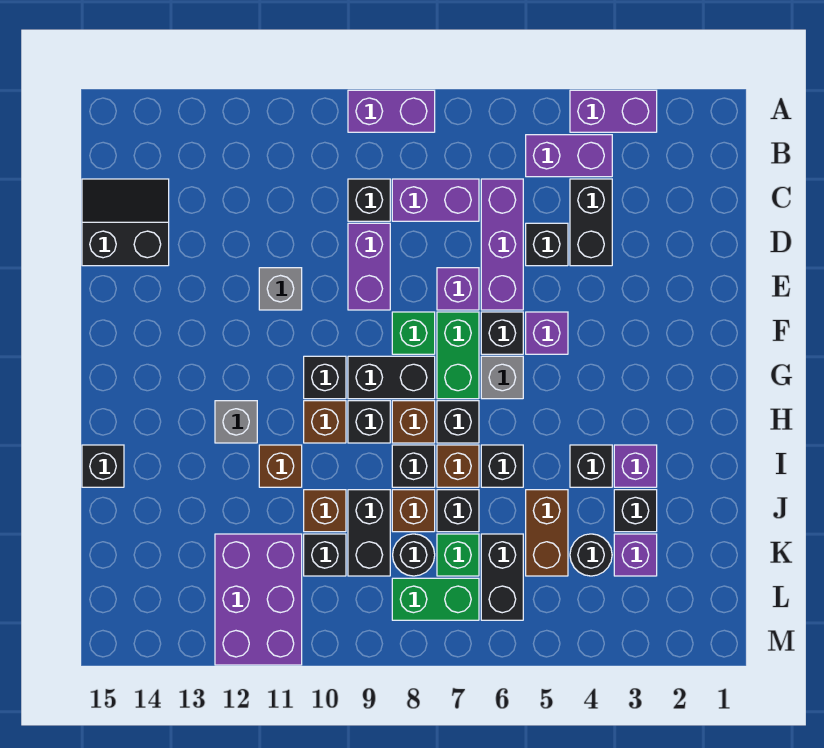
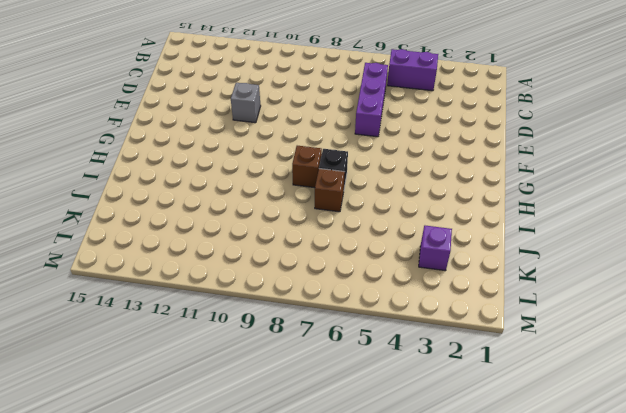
none -> purple 1x2 brick [570,90,657,132]
none -> purple 1x2 brick [348,90,435,132]
none -> black 1x2 brick [570,179,612,266]
none -> purple 1x2 brick [392,179,479,221]

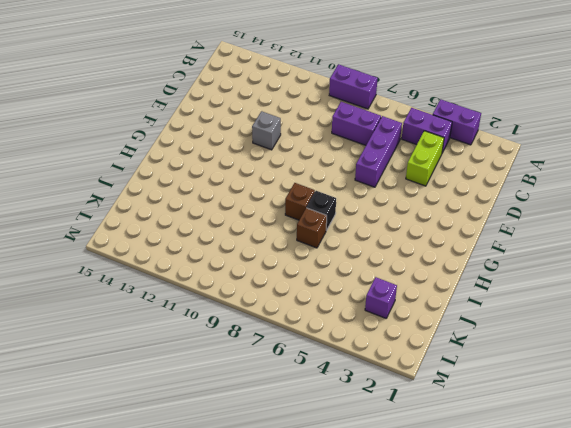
lime 1x2 brick [406,131,444,186] -> black 1x2 brick [570,179,612,266]
none -> black 1x1 brick [348,179,390,221]
none -> black 2x2 slope [82,179,169,266]
none -> black 1x1 brick [526,223,568,266]
none -> purple 1x2 brick [348,223,390,310]

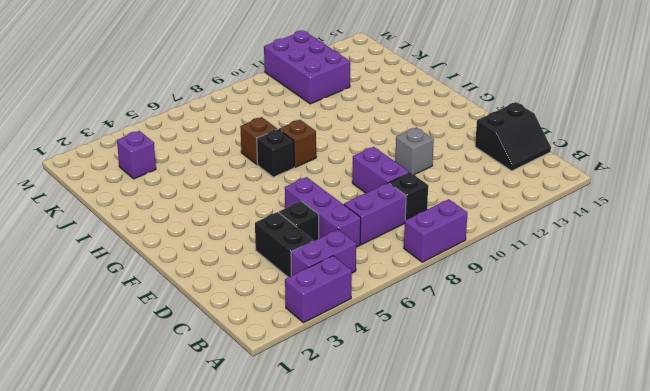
none -> purple 1x1 brick [437,268,479,310]
none -> purple 1x1 brick [526,312,568,354]
none -> black 1x1 brick [481,312,523,354]
none -> green 1x2 brick [437,312,479,399]

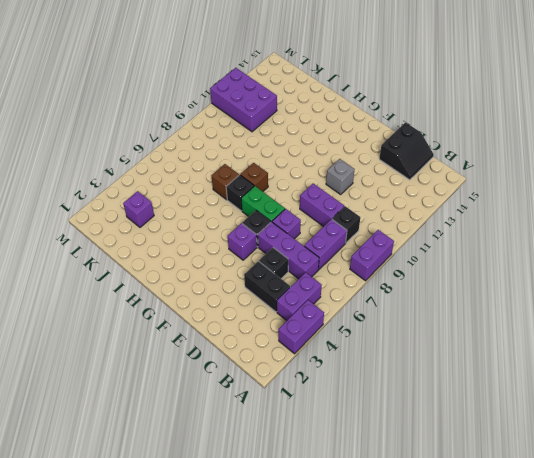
none -> green 1x1 brick [392,312,435,354]
none -> grey 1x1 brick [481,356,523,399]
none -> black 1x2 brick [348,356,435,399]
none -> black 1x1 brick [304,356,346,399]

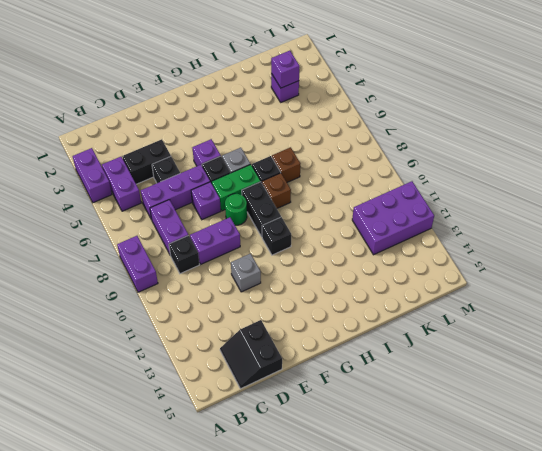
green 1x1 round brick [225,194,247,225] -> green 1x1 brick [392,312,435,354]
purple 1x1 brick [271,51,300,88] -> purple 1x1 brick moved to [614,445,657,487]
none -> black 1x1 brick [348,401,390,443]
none -> brown 1x1 brick [304,401,346,443]
none -> grey 1x1 brick [215,401,257,443]
none -> black 1x1 brick [570,445,612,487]

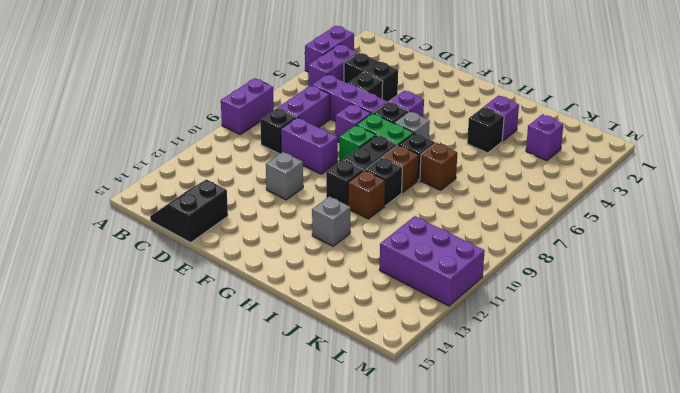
none -> black 1x1 brick [481,445,523,487]
none -> black 1x1 brick [392,445,435,487]
none -> brown 1x1 brick [259,445,302,487]
none -> black 1x1 brick [82,445,124,487]

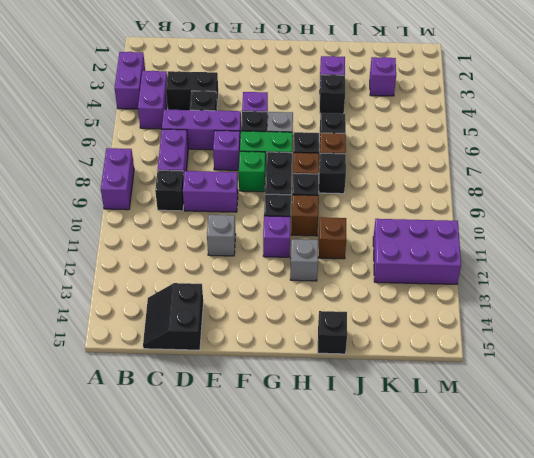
purple 1x1 brick [263,216,291,257] -> none
none -> black 1x1 brick [614,490,657,532]
none -> brown 1x2 brick [526,490,568,576]
none -> black 1x1 brick [437,490,479,532]
none -> brown 1x1 brick [392,490,435,532]

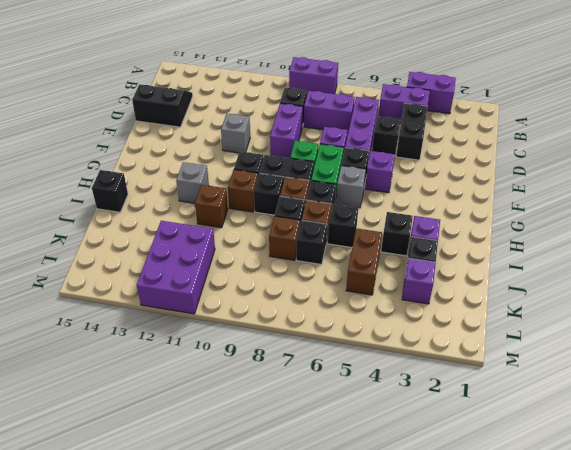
none -> black 1x2 brick [348,490,390,576]
none -> brown 1x1 brick [304,490,346,532]
none -> black 1x1 round brick [570,534,612,576]
none -> black 1x2 brick [481,534,523,620]

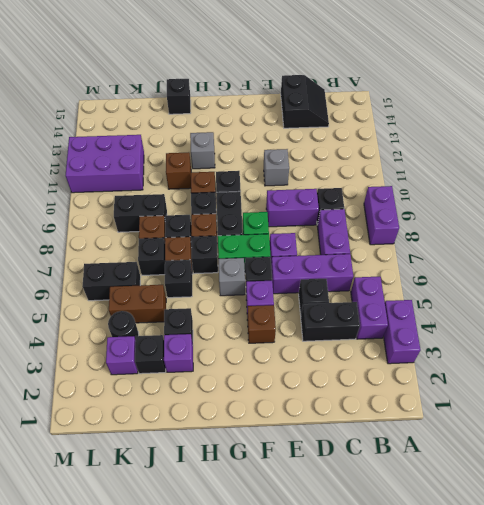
brown 1x1 brick [247,305,276,343] -> brown 1x1 brick moved to [304,490,346,532]
none -> green 1x1 brick [437,534,479,576]
none -> black 1x1 round brick [393,534,435,576]
none -> black 1x1 brick [304,534,346,576]
none -> green 1x2 brick [392,578,479,620]

